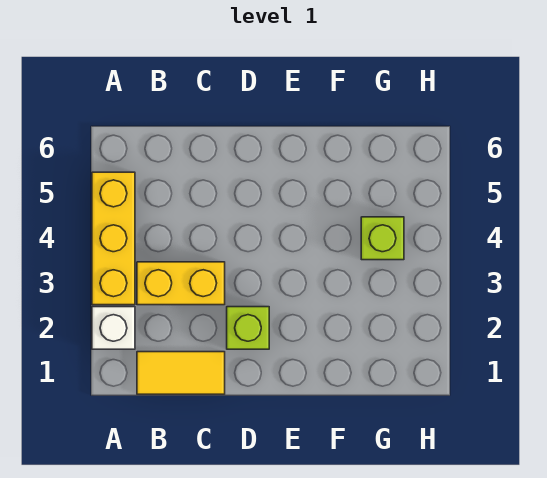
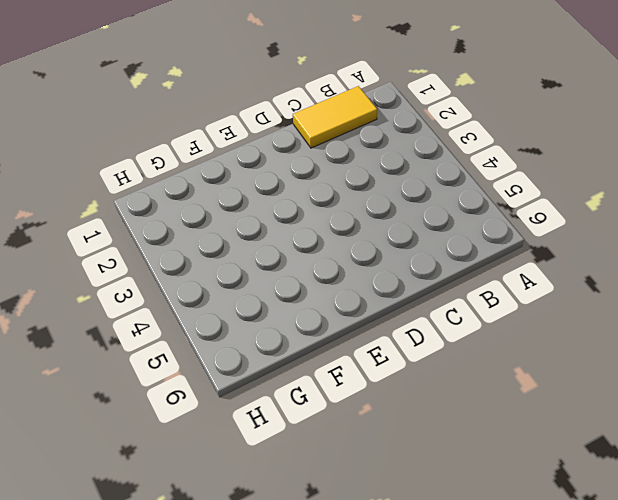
none -> white 1x1 brick [92,307,135,349]
none -> yellow 1x3 brick [92,172,135,305]

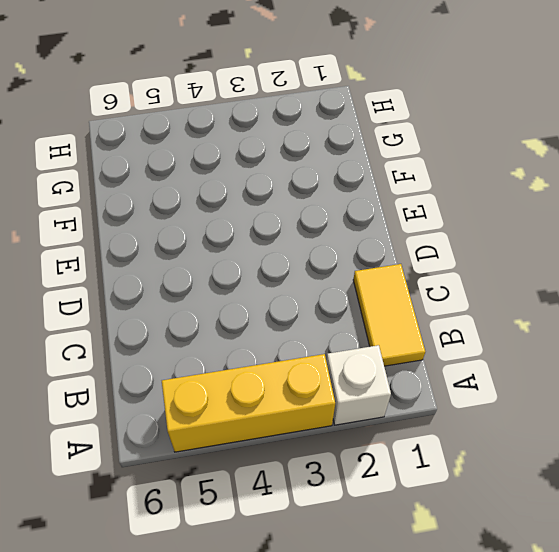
none -> yellow 1x2 brick [137,262,225,305]
none -> lime 1x1 brick [227,307,269,349]

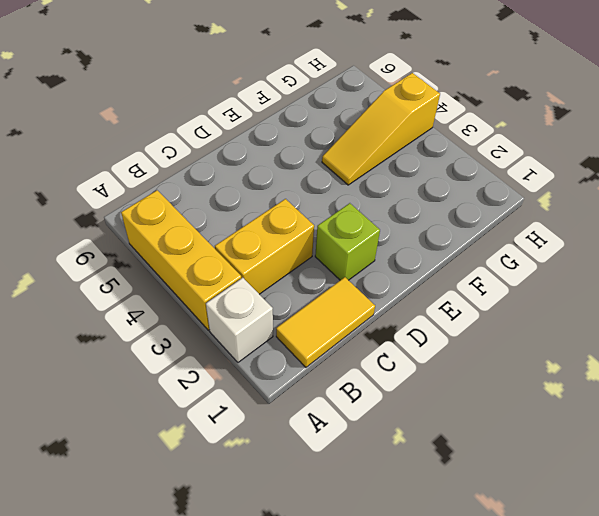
yellow 1x3 slope [322,73,440,185] -> lime 1x1 brick [361,217,404,260]

